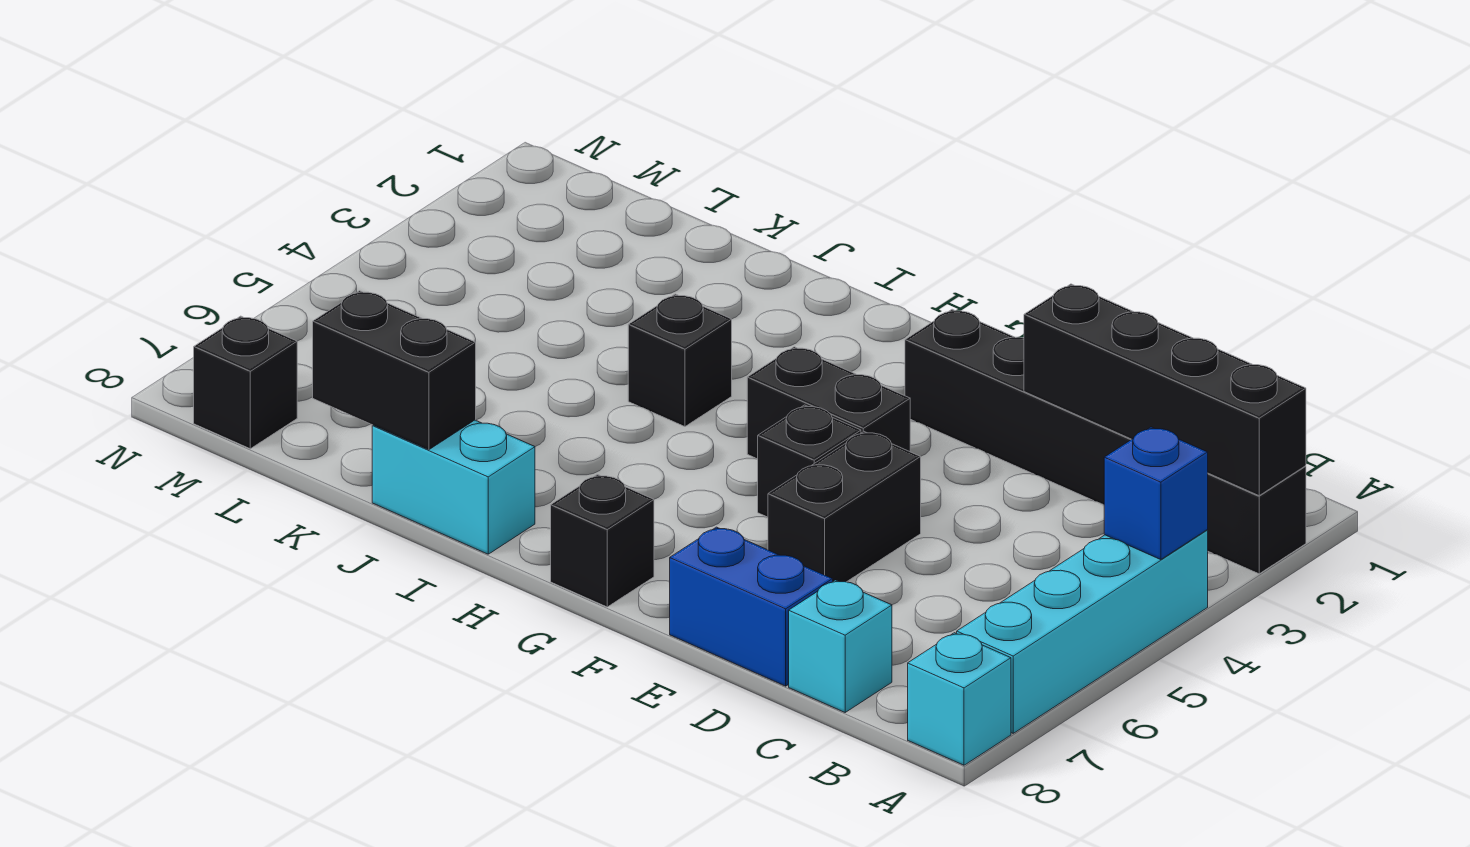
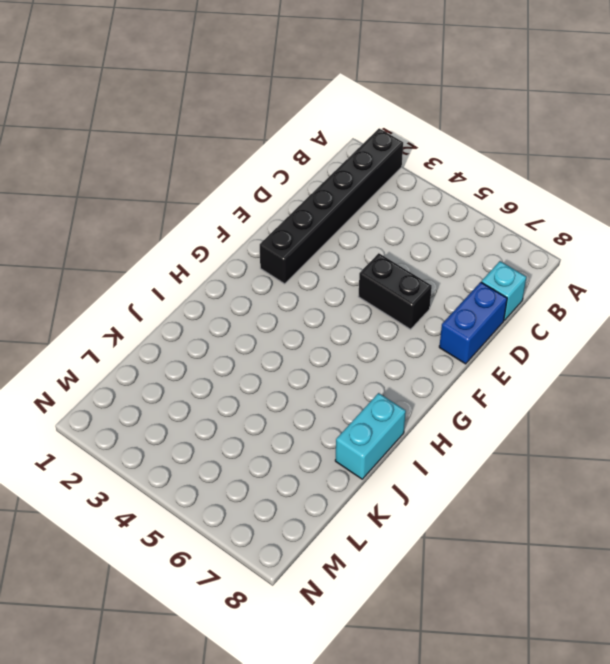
none -> cyan 1x4 brick [957,530,1208,733]
none -> cyan 1x1 brick [908,633,1011,765]
none -> black 1x2 brick [747,347,910,459]

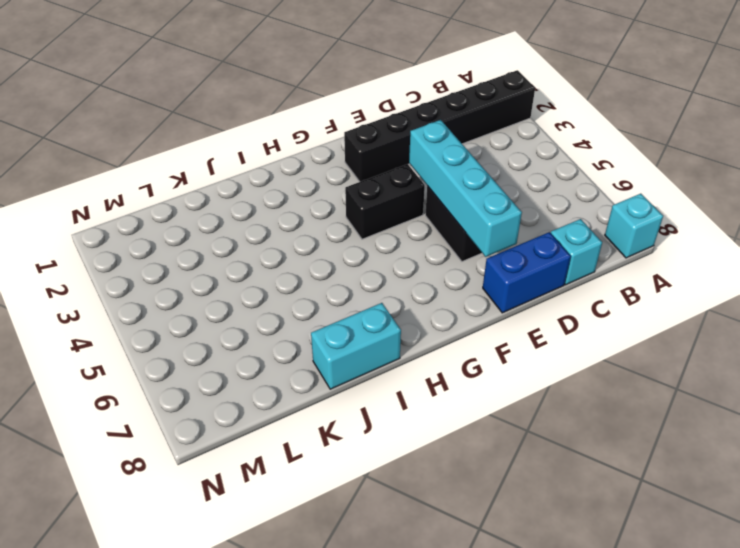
cyan 1x4 brick [409,120,522,257] -> cyan 1x4 brick moved to [957,530,1208,733]
none -> black 1x1 brick [758,405,861,517]
none -> black 1x1 brick [551,475,654,607]
none -> black 1x1 brick [628,294,732,427]

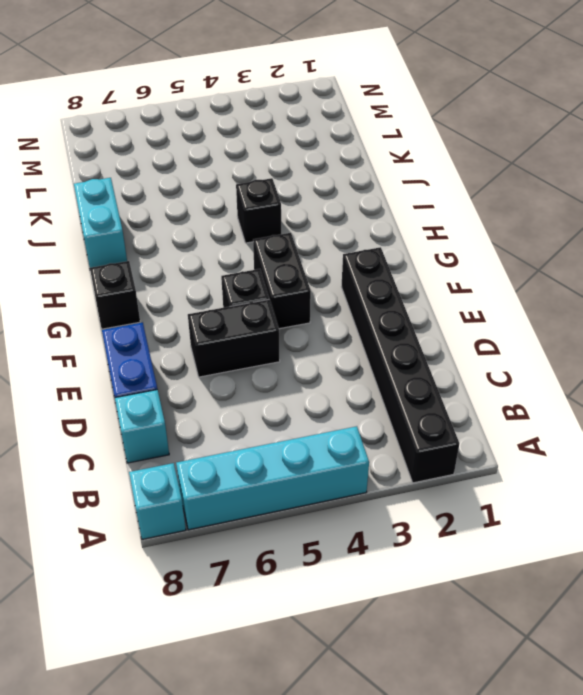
none -> black 1x1 brick [194,316,297,449]
none -> black 1x4 brick [1024,284,1306,496]
none -> blue 1x1 brick [1104,427,1208,560]

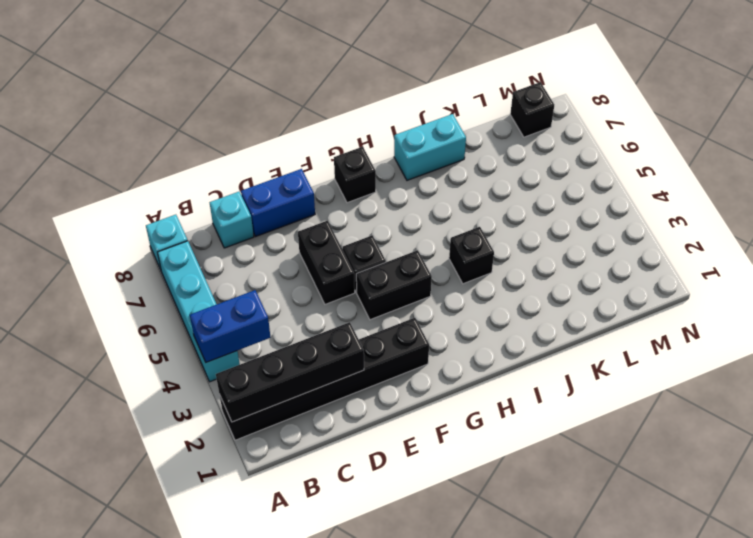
blue 1x2 brick [190,290,271,362] -> blue 1x1 brick [1104,427,1208,560]
none -> black 1x2 brick [313,291,476,450]

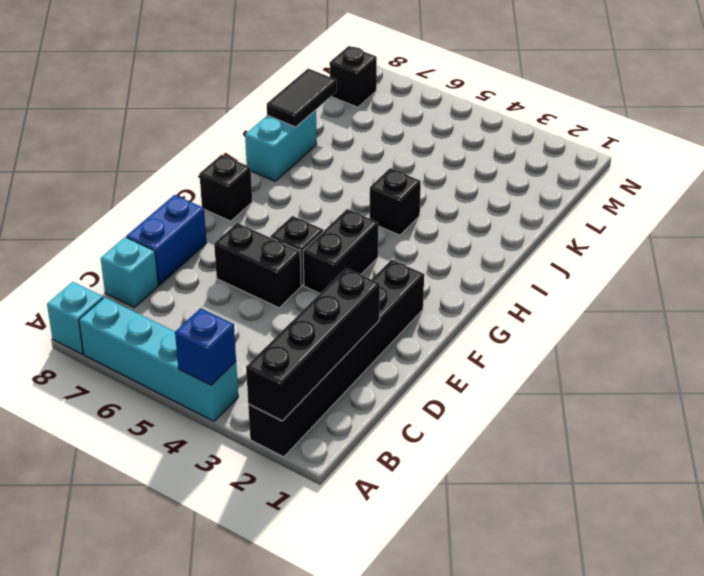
black 1x2 tile [267,69,337,127] -> black 1x2 brick [313,291,476,450]

